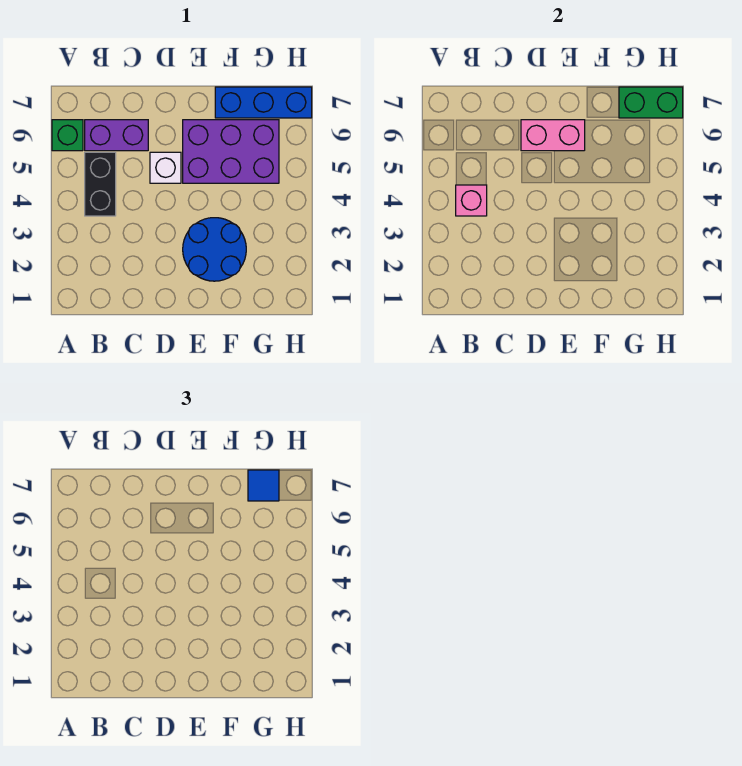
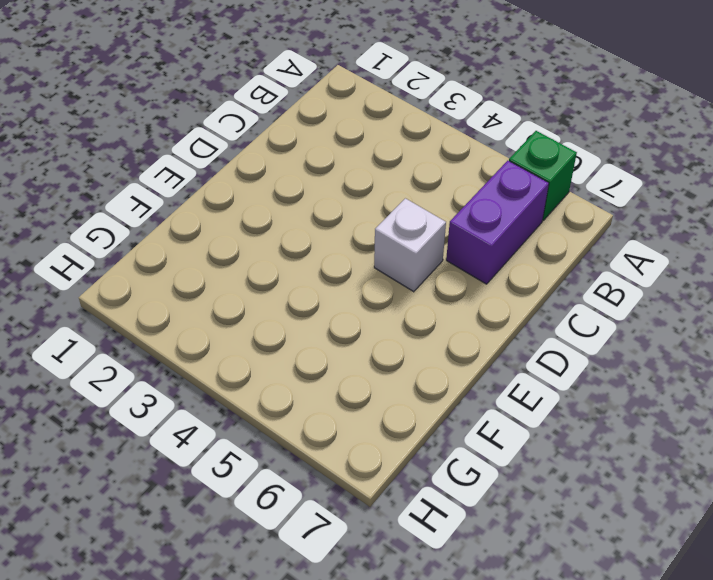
none -> black 1x2 brick [85,152,116,216]
none -> blue 2x2 round brick [183,218,246,281]

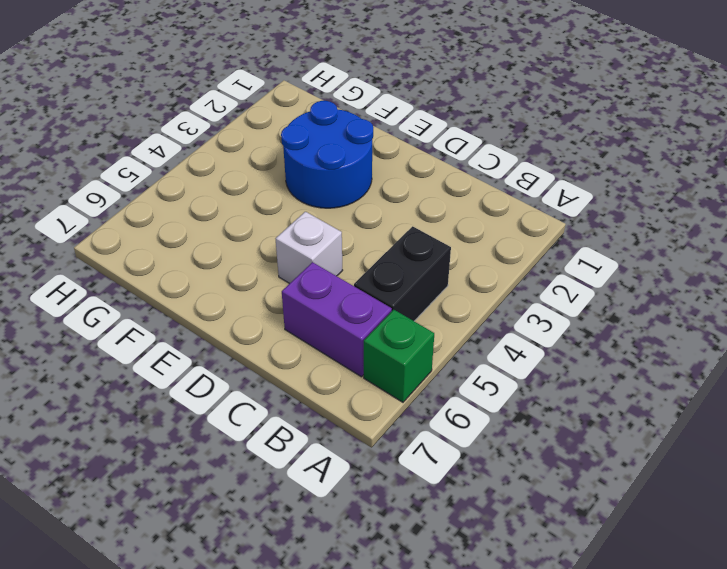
none -> purple 2x3 brick [183,120,279,183]
none -> blue 1x3 brick [215,87,312,118]

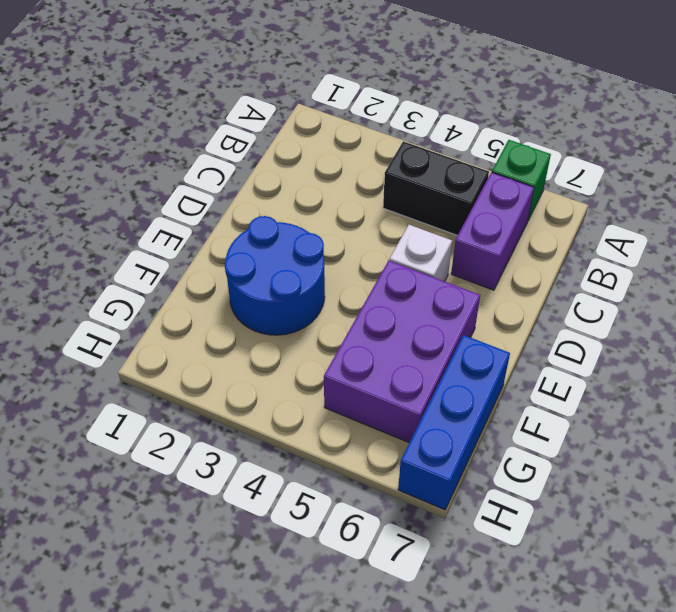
none -> pink 1x1 brick [456,185,487,216]
none -> pink 1x2 brick [521,120,585,151]

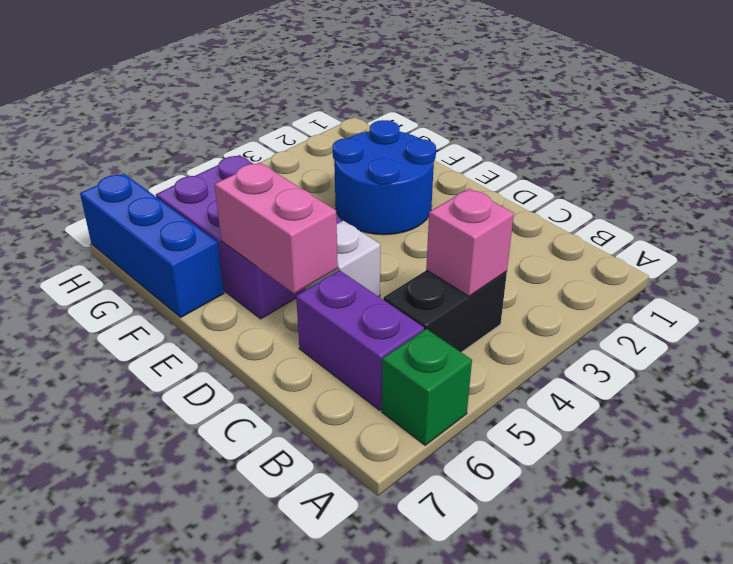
none -> green 1x2 brick [619,87,683,118]
none -> blue 1x1 tile [248,470,279,501]

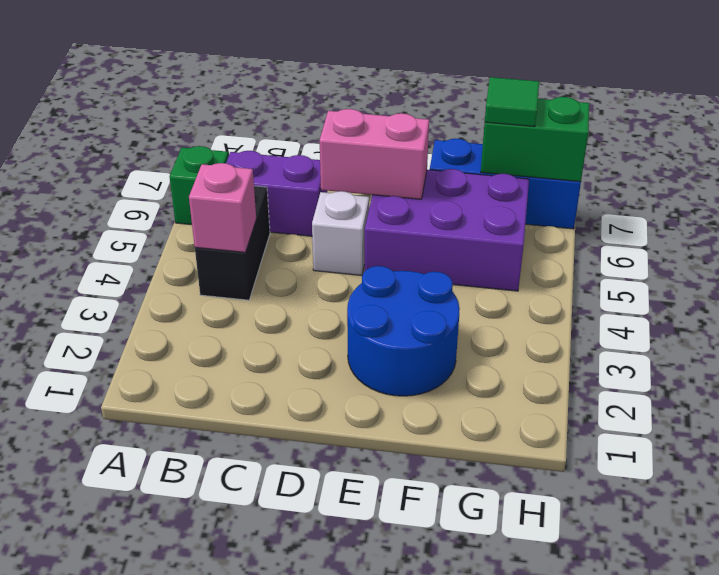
green 1x1 tile [485,77,539,127] -> blue 1x1 tile [248,470,279,501]

